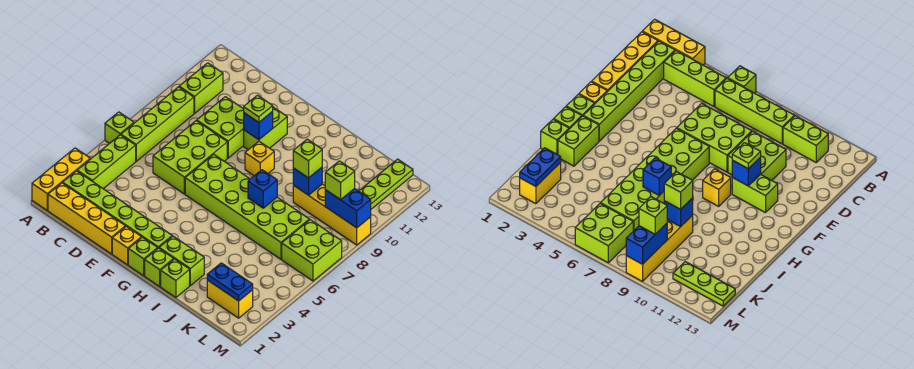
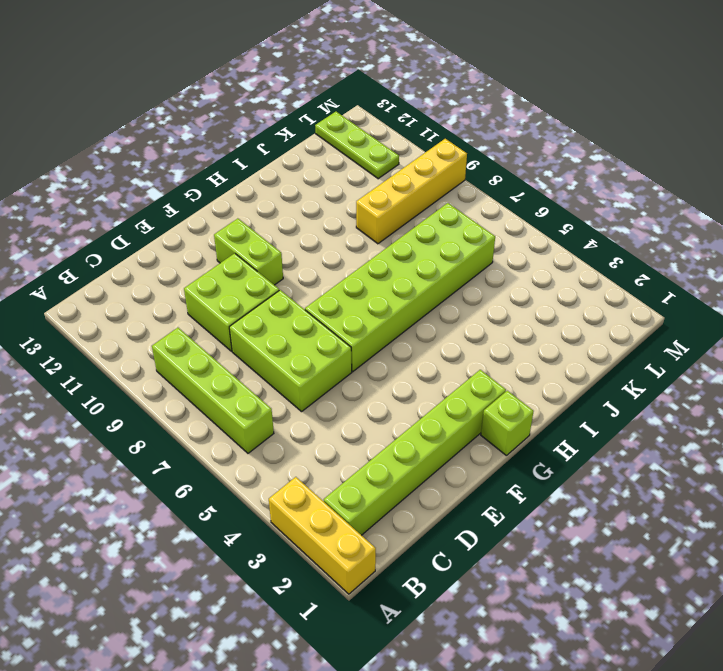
none -> lime 1x1 brick [105,112,134,144]
none -> yellow 1x4 brick [48,183,125,254]
none -> lime 1x3 brick [77,135,136,189]

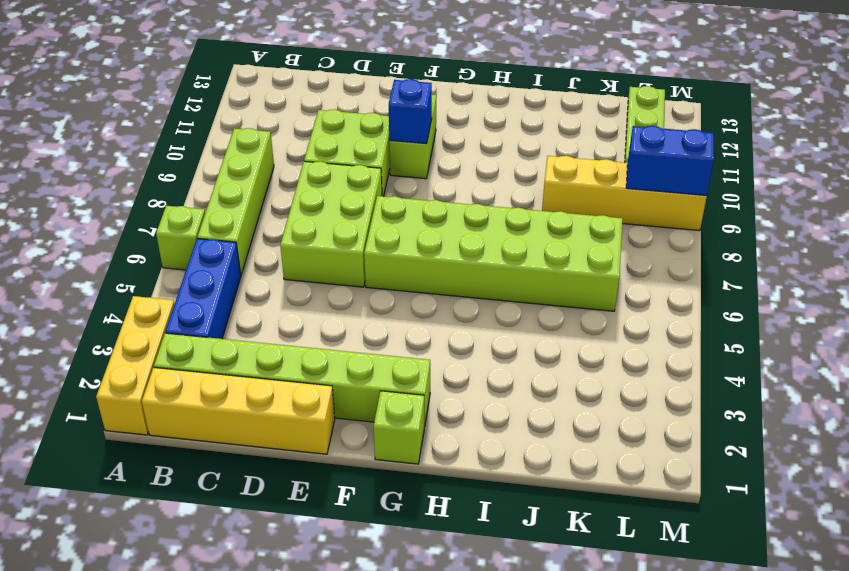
blue 1x3 brick [165,239,241,339] -> lime 1x3 brick [77,135,136,189]
none -> lime 1x2 brick [179,63,223,113]
none -> yellow 1x1 brick [112,226,142,265]
none -> yellow 1x1 brick [245,141,274,176]

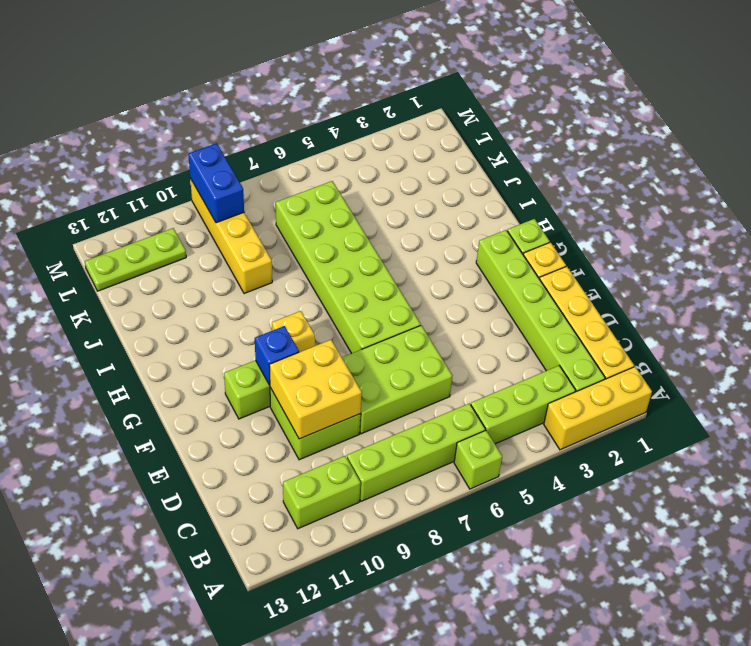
yellow 2x2 brick [269,340,362,439] -> none
none -> lime 1x1 brick [145,248,174,287]
none -> lime 1x2 brick [159,236,204,285]
none -> lime 1x1 brick [161,259,190,298]

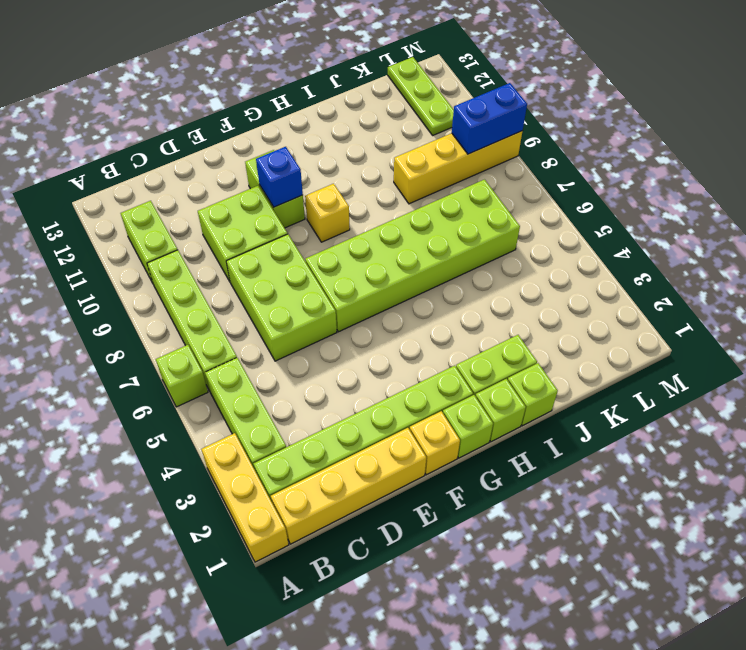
none -> yellow 1x2 brick [207,280,253,318]
none -> lime 2x2 brick [282,220,342,281]
none -> blue 1x1 brick [248,170,277,208]

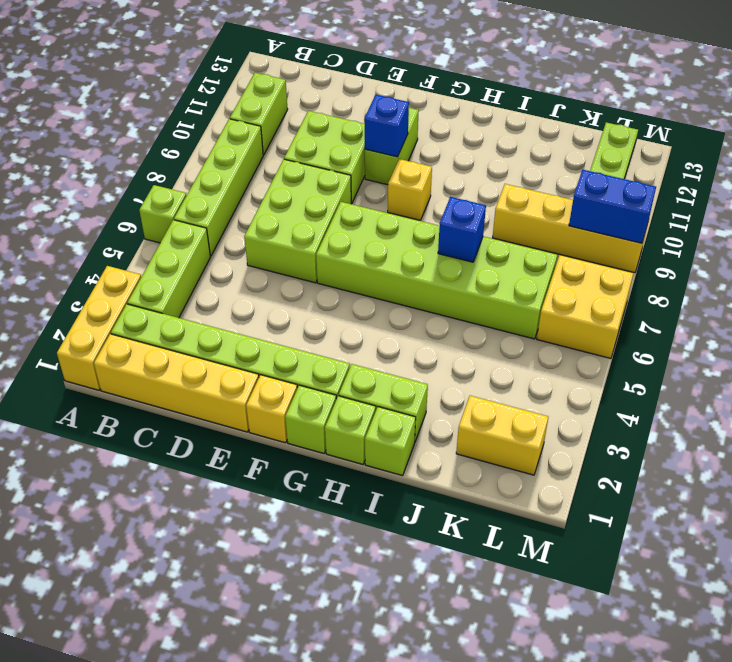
yellow 2x2 brick [537,255,633,359] -> lime 2x2 brick [282,220,342,281]
none -> blue 1x1 brick [293,167,322,195]
none -> blue 1x2 plate [207,263,253,301]
none -> lime 1x1 plate [244,95,273,122]

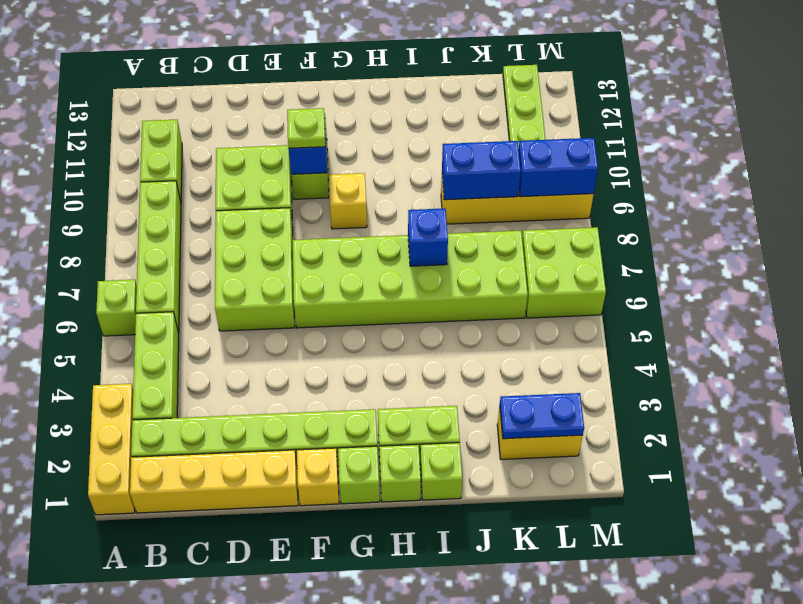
blue 1x2 brick [442,141,521,200] -> blue 1x1 brick [293,167,322,195]
none -> lime 1x1 brick [293,139,322,178]
none -> lime 1x1 brick [325,161,355,200]

